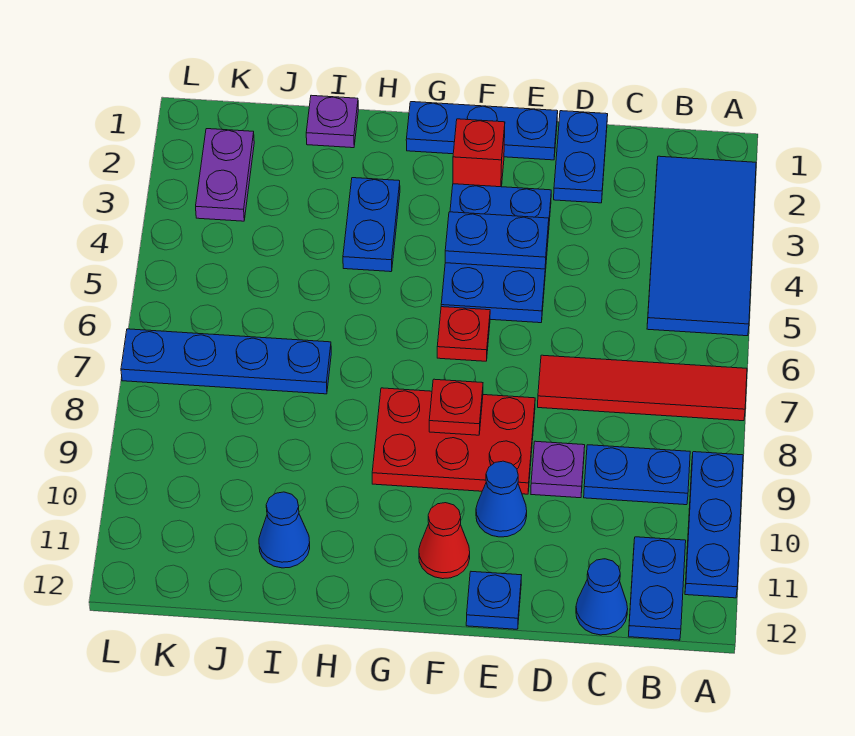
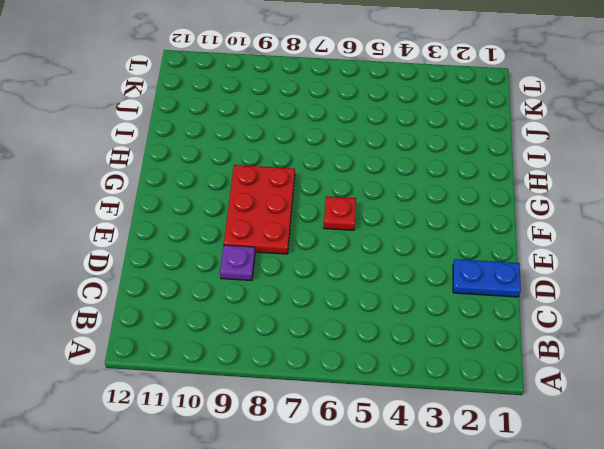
none -> blue 2x4 tile [647,156,756,336]
none -> red 1x4 tile [538,355,747,421]
none -> blue 1x3 plate [685,452,743,598]

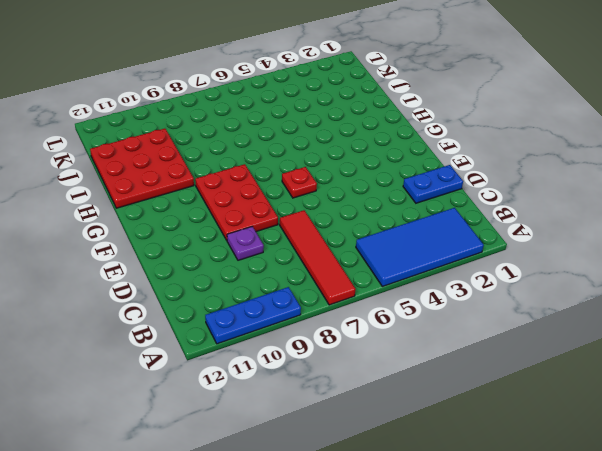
red 3x3 plate [90,129,194,208] -> blue 1x1 cone [259,492,310,568]
none -> blue 1x2 plate [584,445,690,505]
none -> blue 1x2 plate [628,537,686,640]
none -> blue 1x1 cone [576,559,628,635]

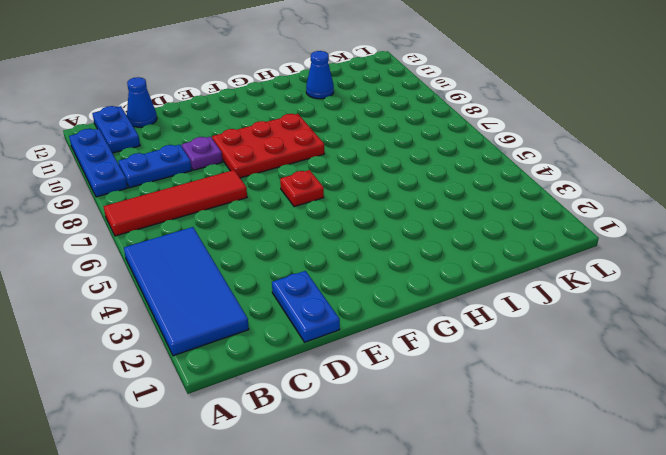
none -> blue 1x3 plate [406,102,558,160]
none -> blue 2x3 plate [441,184,551,323]
none -> blue 1x1 cone [476,461,527,537]

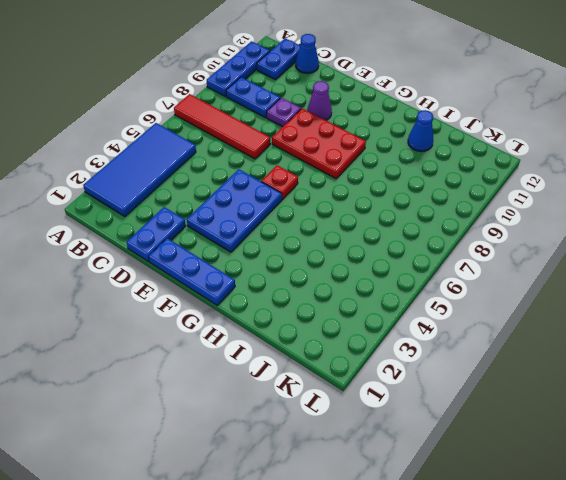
purple 1x1 cone [307,81,332,120] -> blue 1x1 cone [476,461,527,537]
none -> blue 1x1 plate [466,572,521,629]
none -> red 1x1 brick [453,119,505,187]
none -> red 1x1 cone [419,503,470,579]

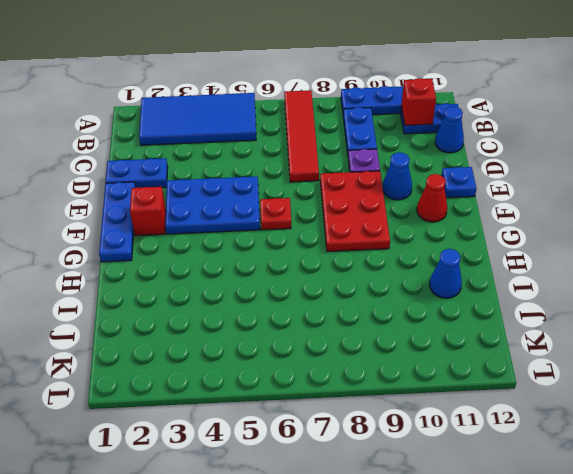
red 1x1 brick [401,78,436,125] -> none
none -> blue 1x2 plate [343,178,400,272]
none -> purple 1x1 plate [306,95,358,148]
none -> blue 1x4 plate [121,329,331,394]

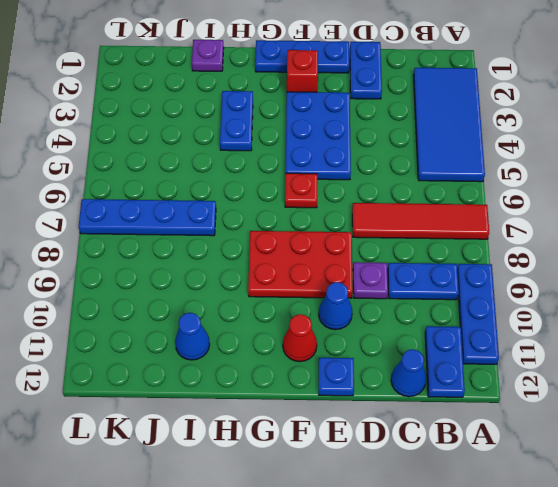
none -> purple 1x2 plate [196,129,254,221]
none -> blue 1x2 plate [445,212,549,269]
none -> red 1x1 plate [429,379,483,435]

